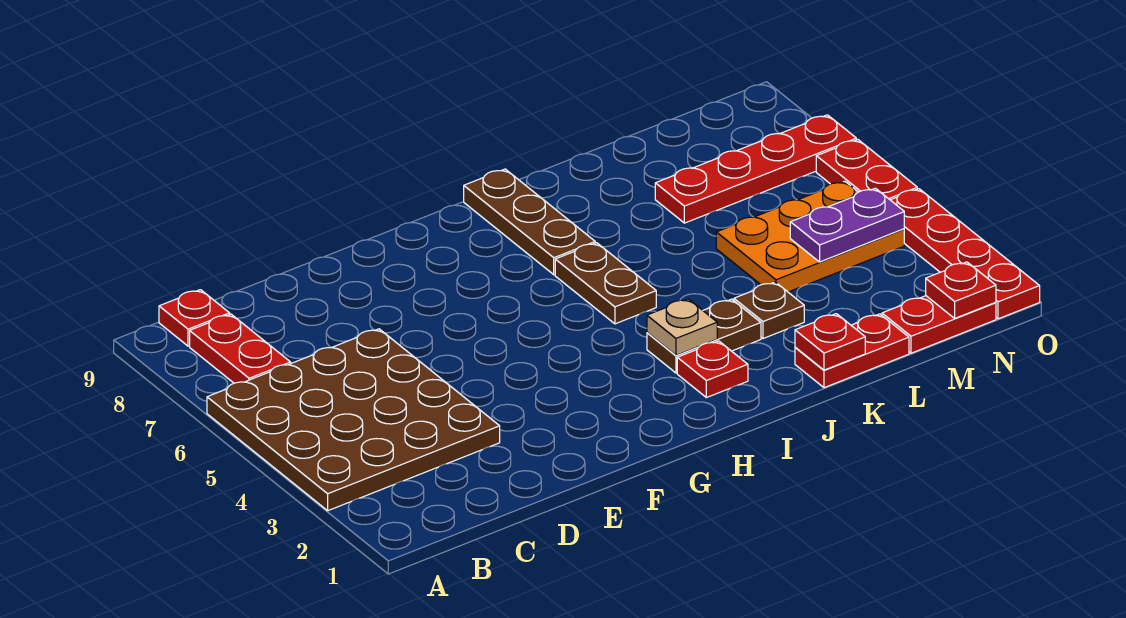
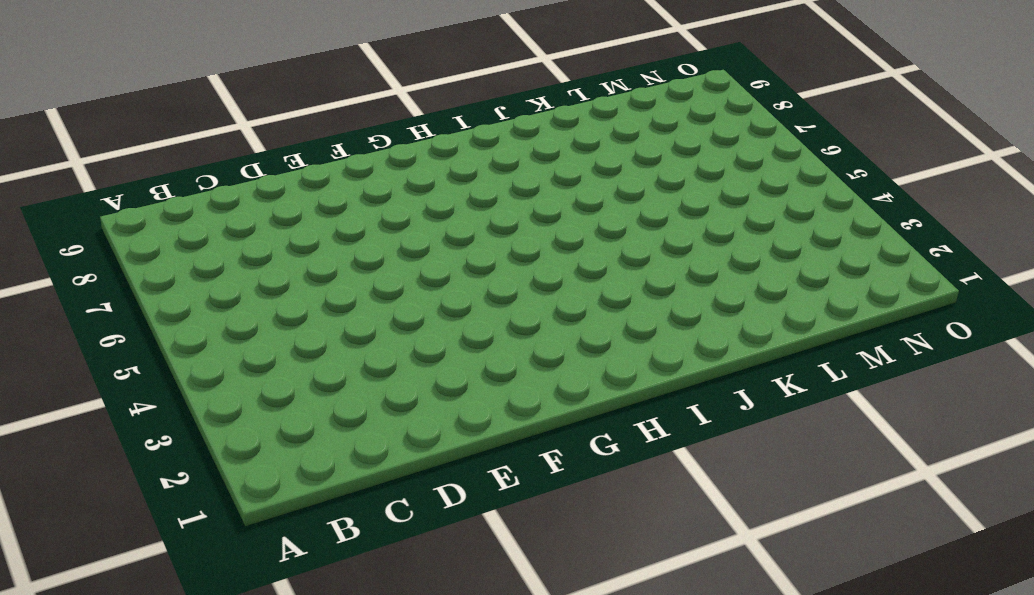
none -> brown 4x4 plate [207,329,500,511]
none -> red 1x2 plate [190,314,291,383]
none -> red 1x1 plate [159,290,230,346]

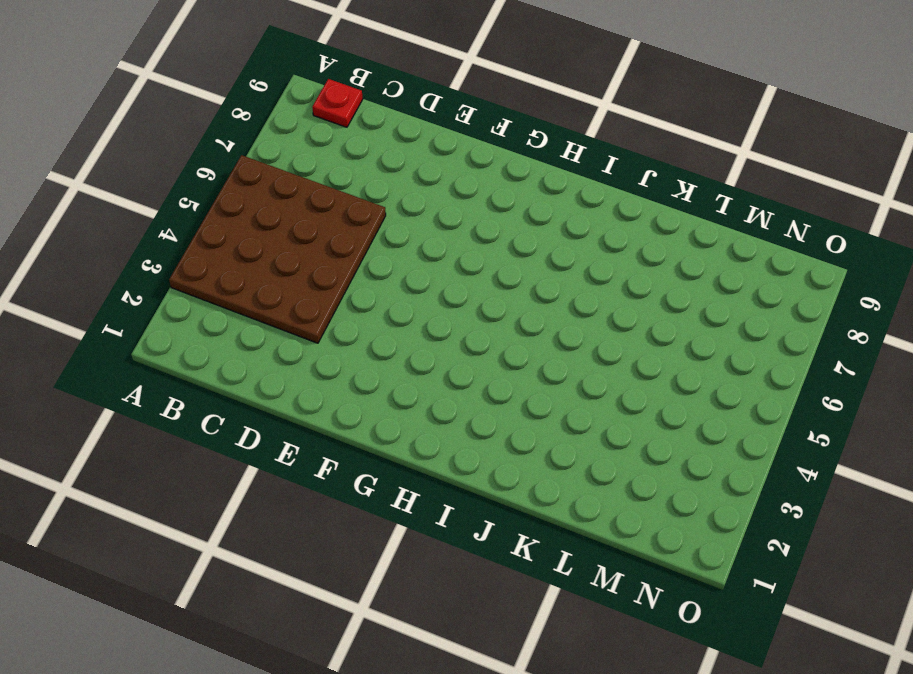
none -> red 1x2 plate [190,314,291,383]
none -> red 1x1 plate [677,341,748,398]
none -> brown 1x2 plate [647,299,761,373]

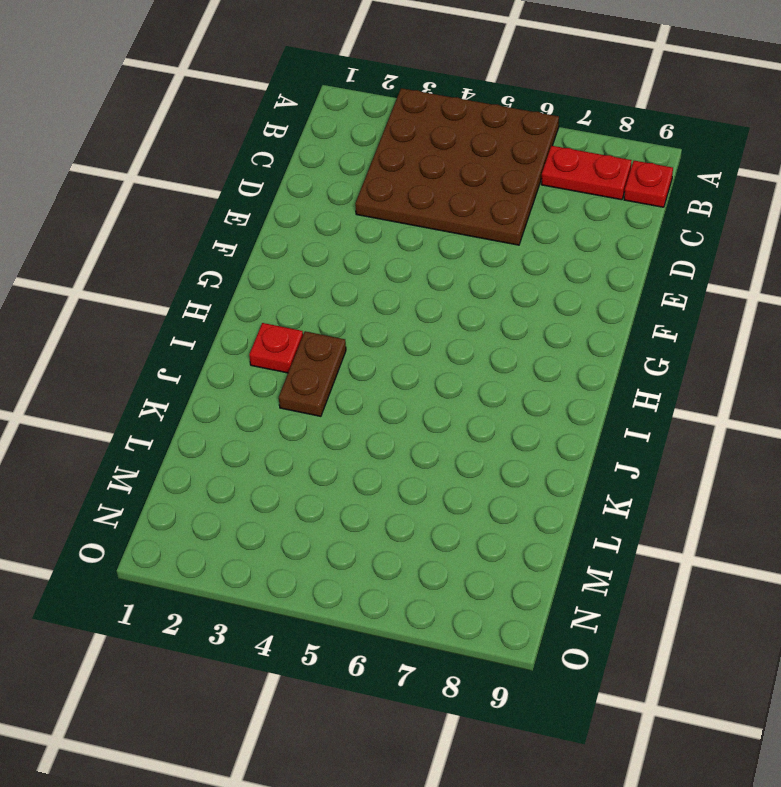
none -> brown 1x2 plate [555,243,656,324]
none -> brown 1x3 plate [464,169,595,275]
none -> red 1x2 plate [795,314,909,388]

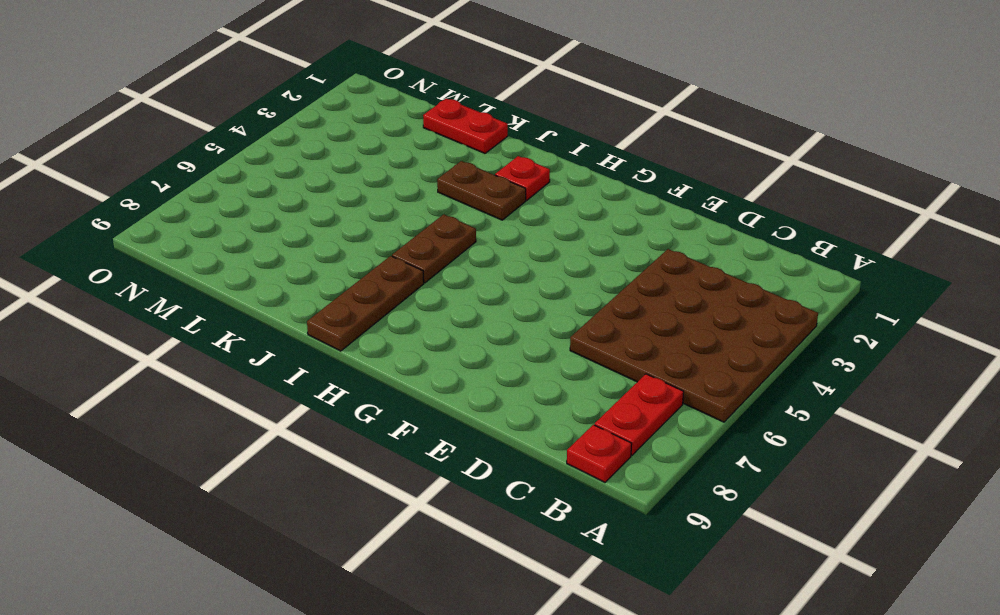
none -> brown 1x1 plate [734,282,804,339]
none -> orange 2x3 plate [716,181,904,292]
none -> red 1x4 plate [655,115,856,223]

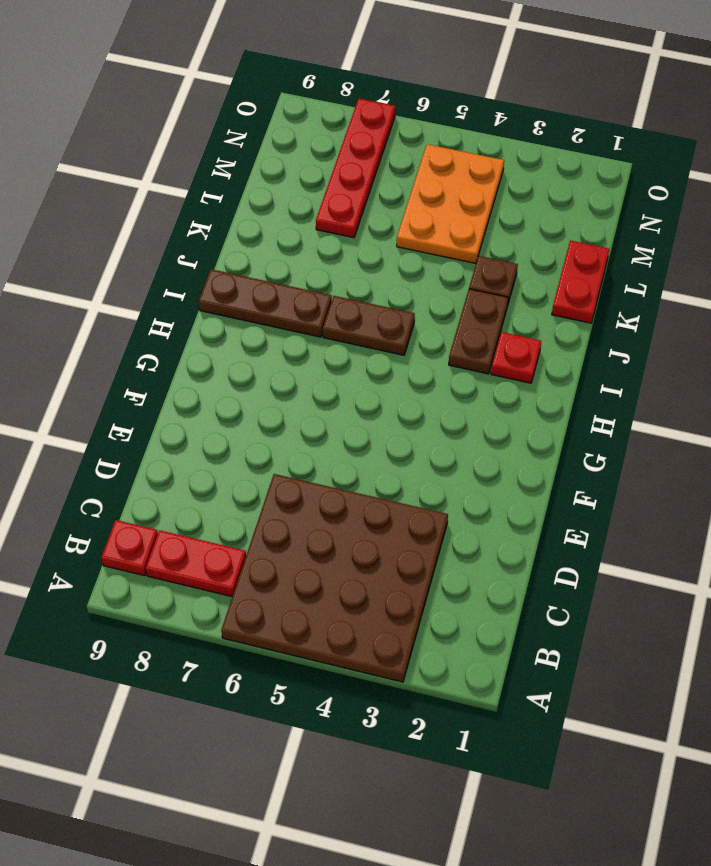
none -> red 1x2 plate [882,296,996,353]
none -> red 1x4 plate [891,189,1040,319]
none -> red 1x2 plate [816,140,917,200]

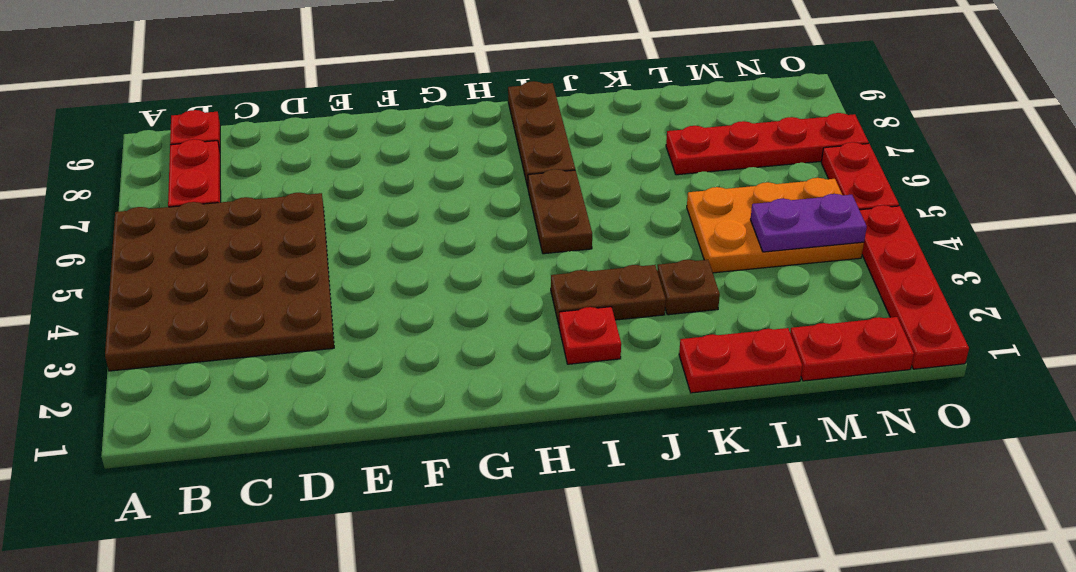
none -> tan 1x1 plate [647,299,717,355]
none -> red 1x1 plate [795,314,865,370]
none -> red 1x1 plate [926,262,996,318]

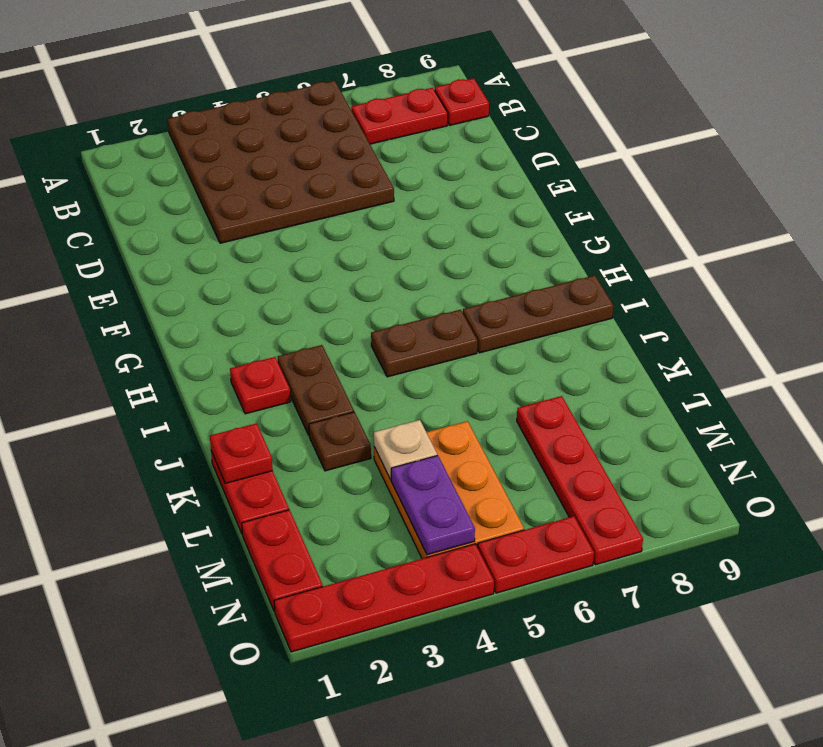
tan 1x1 plate [374,420,437,480] -> tan 1x1 plate moved to [647,299,717,355]
none -> red 1x1 plate [926,262,996,318]

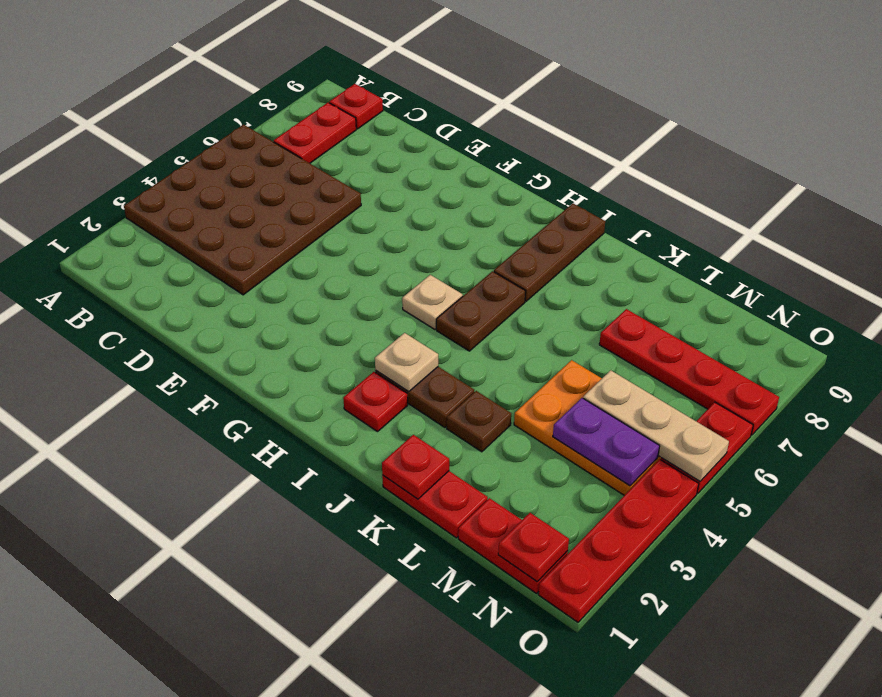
tan 1x1 plate [402,275,463,329] -> none
tan 1x3 plate [583,370,729,481] -> none

